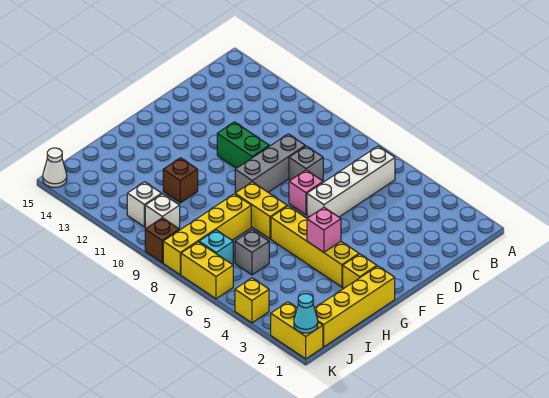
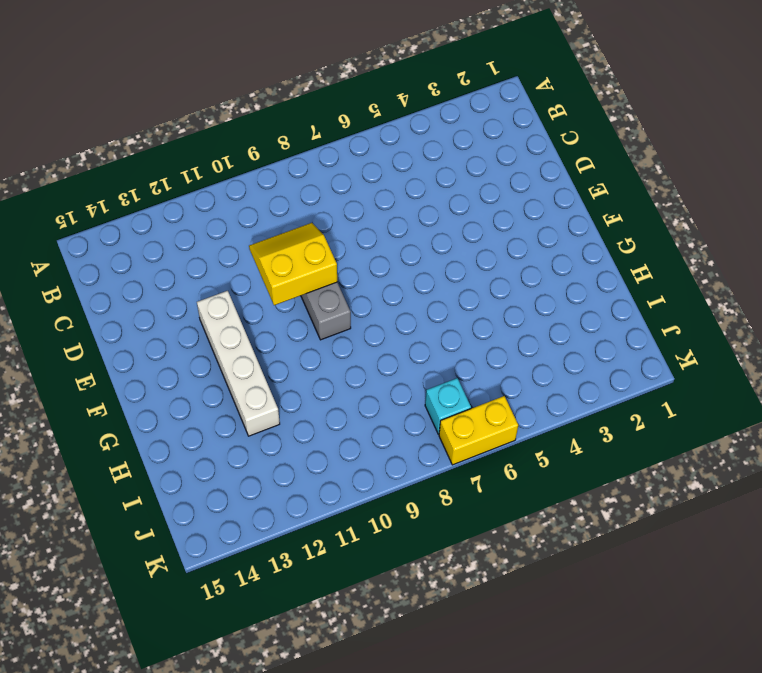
yellow 2x2 slope [249,223,337,305] -> none
white 1x4 brick [197,291,280,436] -> white 1x4 brick moved to [307,146,395,217]
none -> grey 1x1 brick [289,146,323,180]
none -> pink 1x1 brick [289,170,323,215]
none -> green 1x2 brick [217,122,269,168]

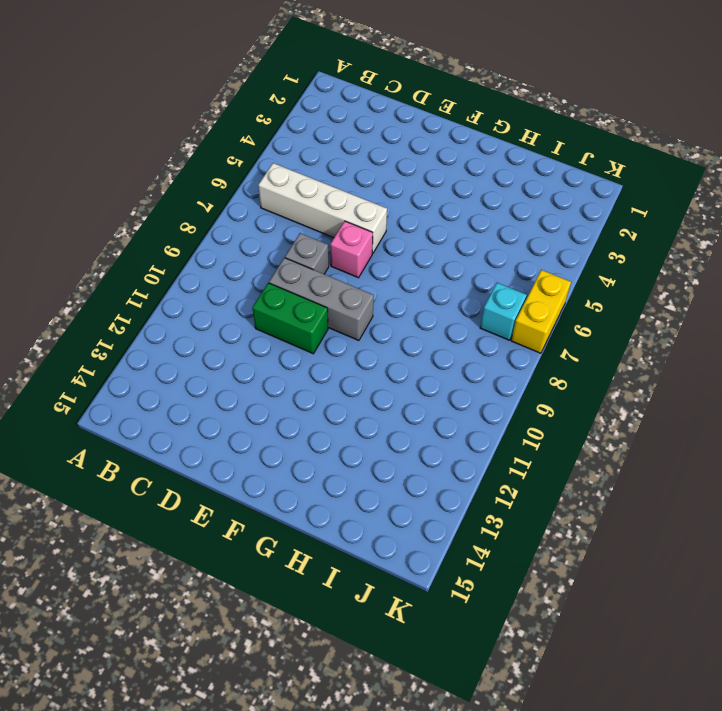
green 1x2 brick [253,283,328,354] -> green 1x2 brick turned to [217,122,269,168]
none -> yellow 1x4 brick [314,266,395,347]
none -> yellow 1x1 brick [343,254,377,288]
none -> yellow 1x4 brick [271,206,359,287]

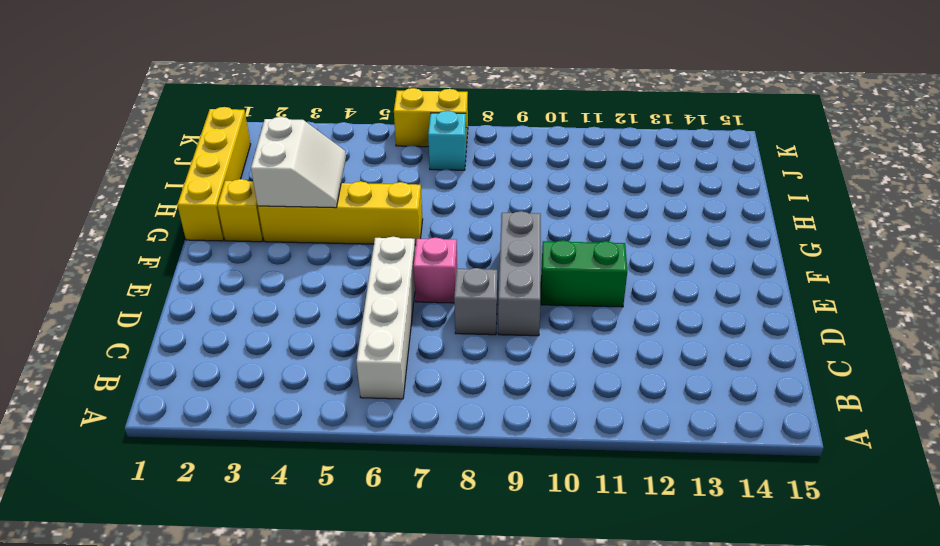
white 2x2 slope [251,117,346,208] -> pink 1x1 brick [307,208,341,252]
none -> yellow 1x2 brick [235,182,287,239]
none -> yellow 1x4 brick [163,194,251,275]
none -> brown 1x1 brick [163,158,198,203]

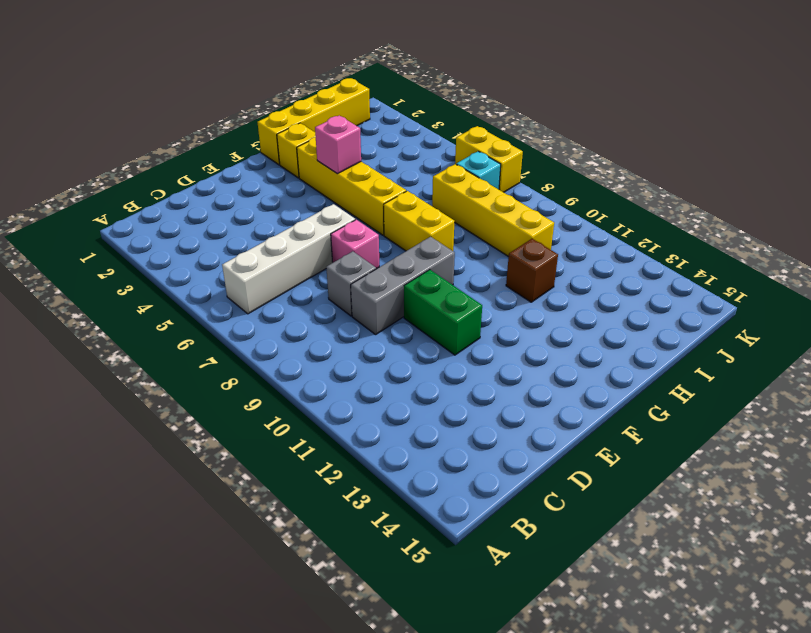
yellow 1x4 brick [432,164,554,257] -> yellow 1x4 brick turned to [163,194,251,275]
none -> grey 1x1 brick [235,230,269,275]
none -> white 1x1 brick [145,194,180,228]
none -> white 1x1 brick [127,182,162,227]

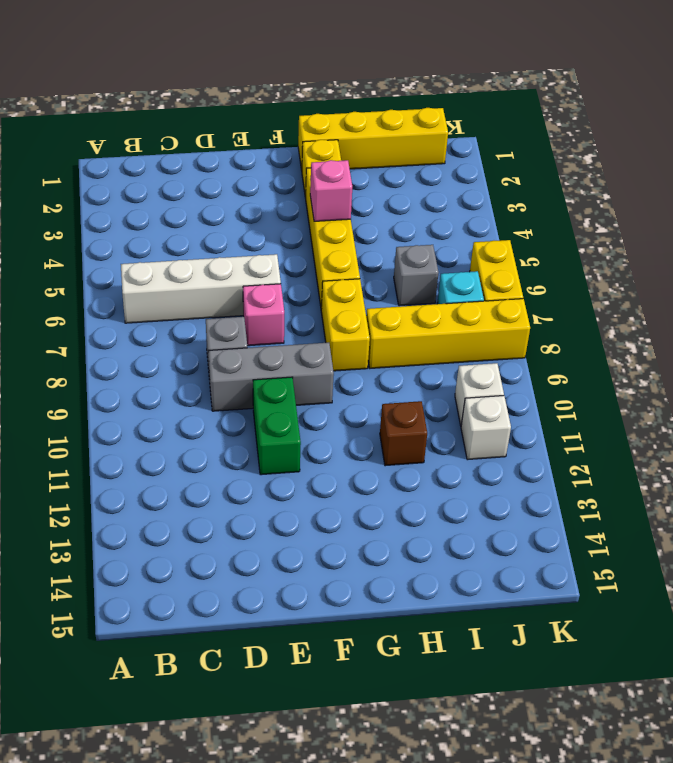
none -> yellow 1x2 brick [271,302,323,359]
none -> yellow 1x1 brick [235,278,269,323]
none -> brown 1x1 brick [145,218,179,263]

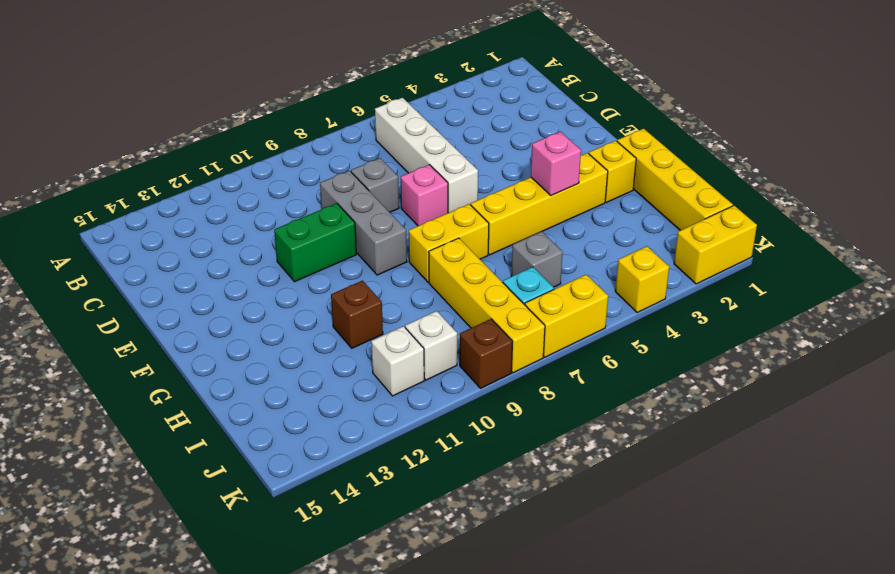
none -> white 1x1 cone [43,148,67,187]
none -> cyan 1x1 cone [294,294,318,333]

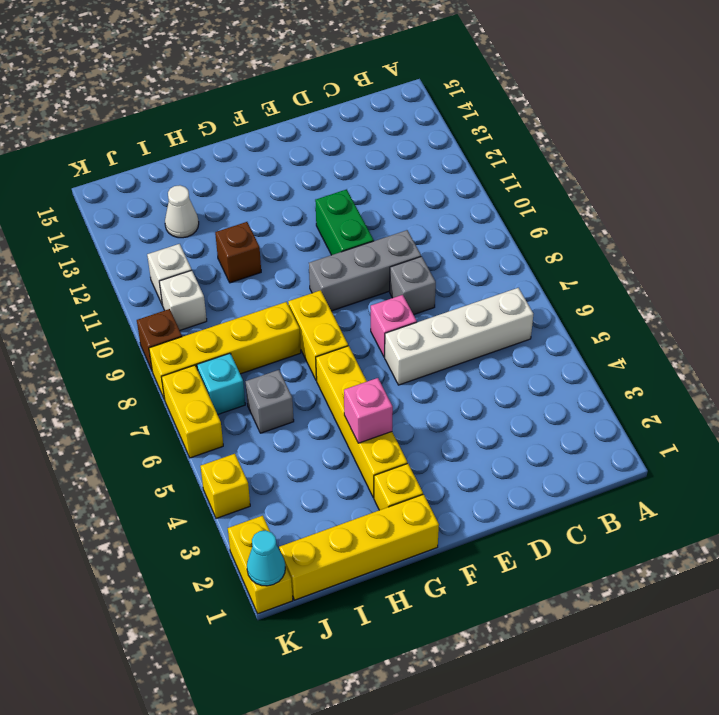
white 1x1 cone [165,185,199,238] -> white 1x1 cone moved to [43,148,67,187]

